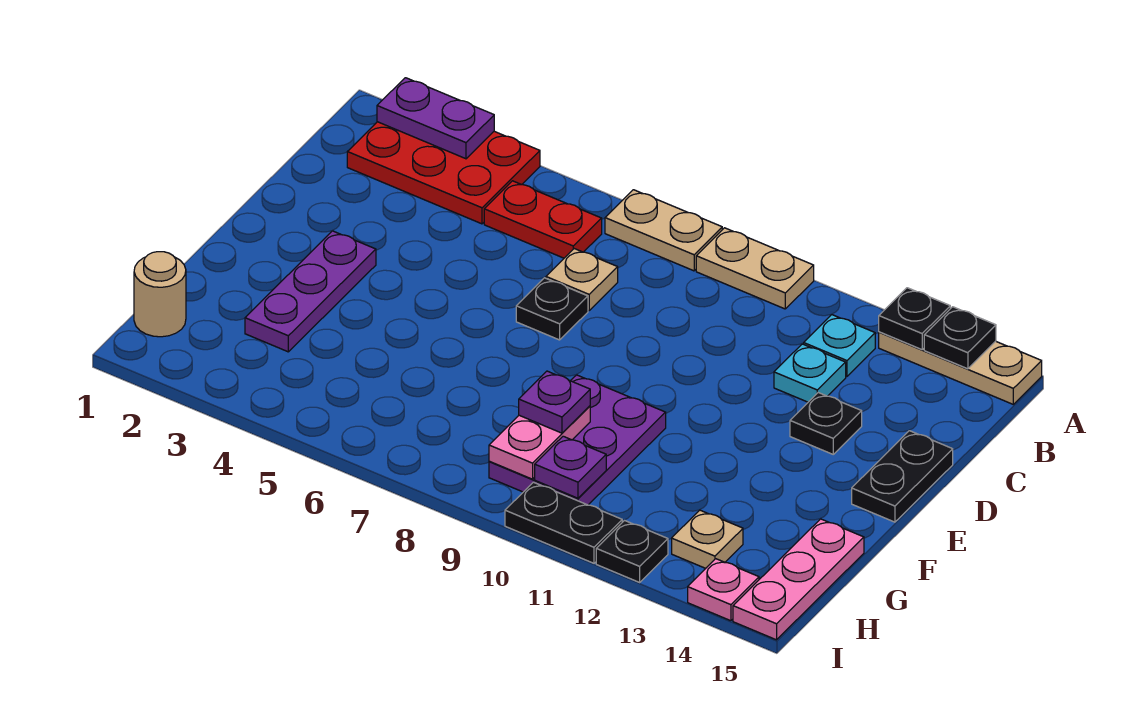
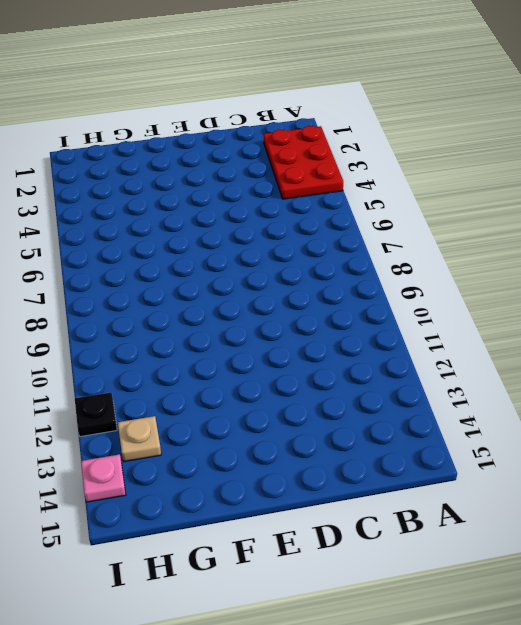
none -> tan 1x2 plate [605,190,722,271]
none -> tan 1x2 plate [696,228,814,309]
none -> tan 1x3 plate [879,332,1042,404]

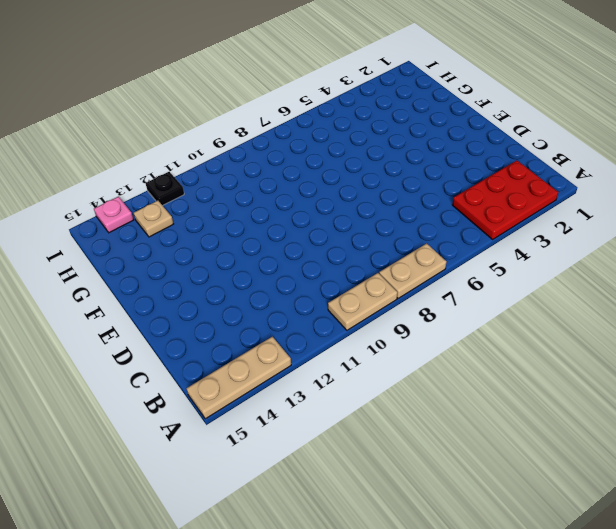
none -> red 1x2 plate [484,181,602,258]
none -> cyan 1x1 plate [804,315,875,377]
none -> tan 1x1 plate [546,249,618,310]

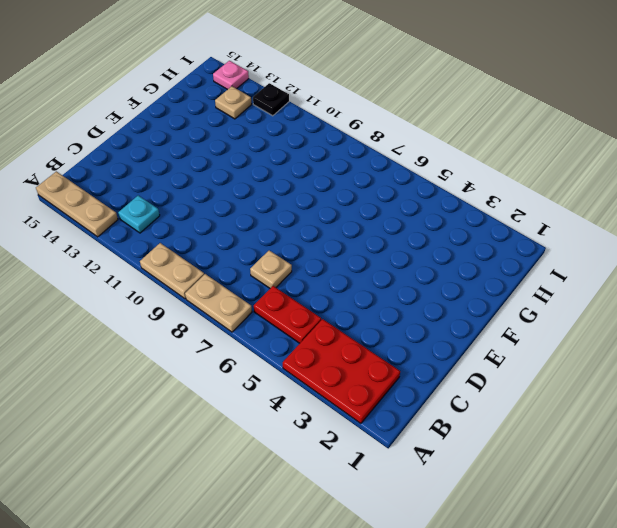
none -> cyan 1x1 plate [774,344,846,402]
none -> black 1x1 plate [516,278,588,340]
none -> black 1x1 plate [790,393,862,454]

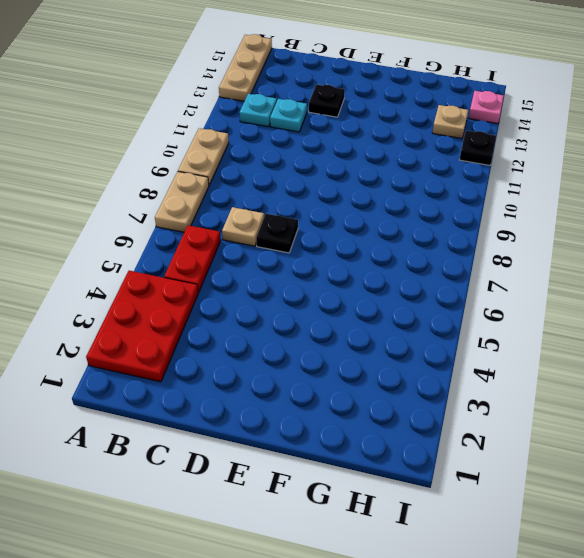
none -> black 1x2 plate [852,431,953,522]
none -> purple 1x3 plate [245,231,376,352]
none -> purple 2x3 plate [489,375,666,505]

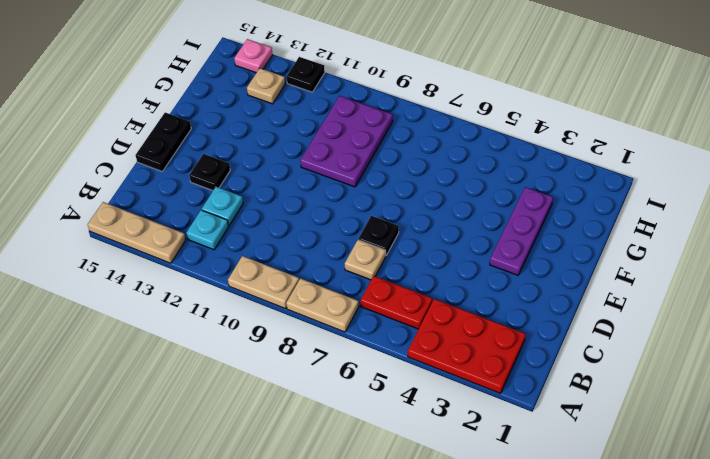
none -> pink 1x3 plate [733,519,864,640]
none -> tan 1x1 round brick [134,252,186,337]
none -> black 1x2 plate [505,482,622,563]

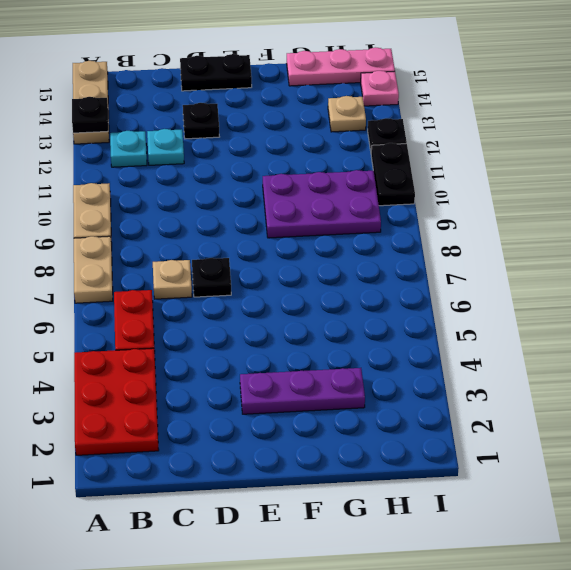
none -> tan 1x1 round brick [134,252,186,337]
none -> purple 1x2 plate [377,78,494,159]
none -> black 1x1 plate [924,307,996,369]

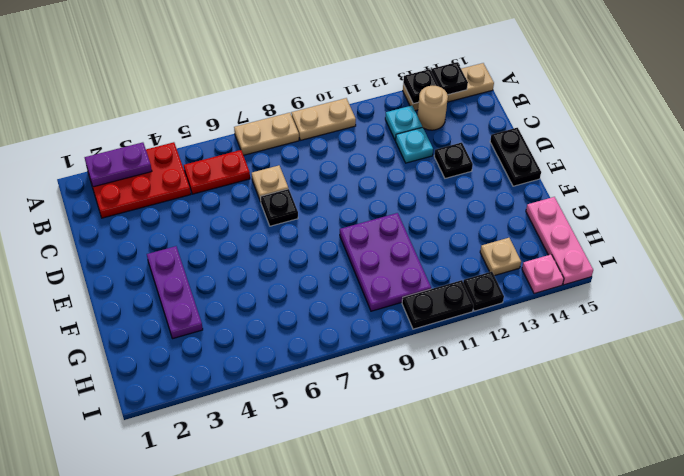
tan 1x1 round brick [417,86,448,130] -> tan 1x1 round brick moved to [134,252,186,337]
none -> pink 1x2 plate [489,406,590,479]
none -> purple 1x1 plate [535,436,606,498]
none -> purple 1x1 plate [519,371,590,433]

